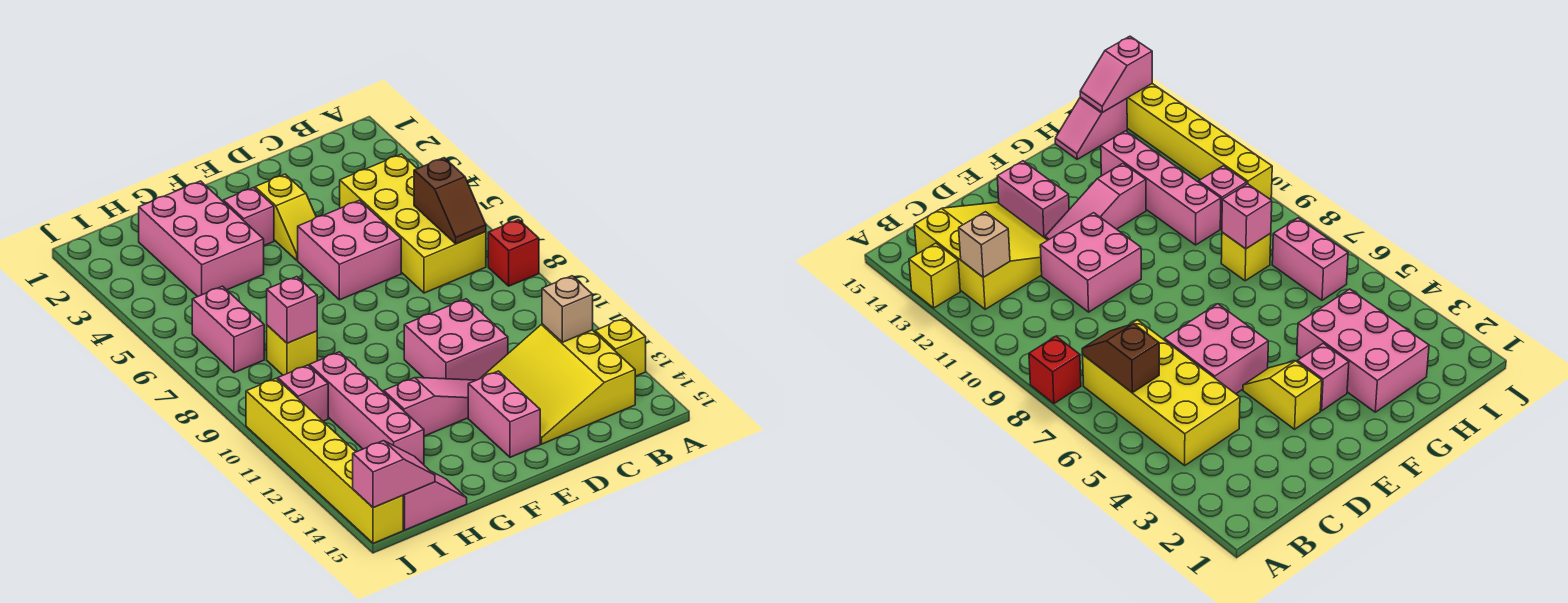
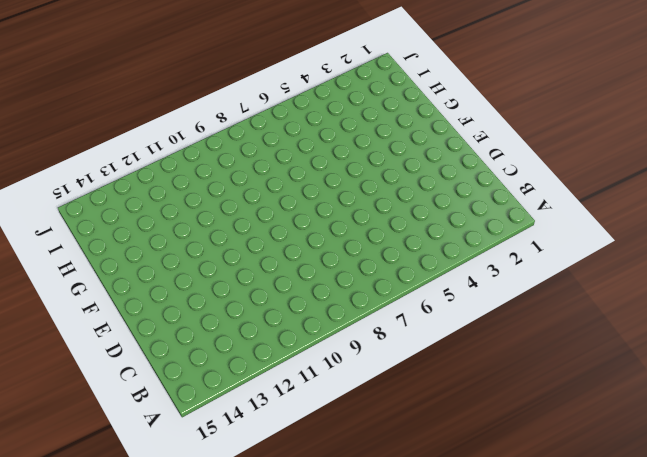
none -> red 1x1 brick [488,220,539,286]
none -> yellow 1x1 brick [595,318,646,376]
none -> yellow 2x4 brick [340,154,486,293]

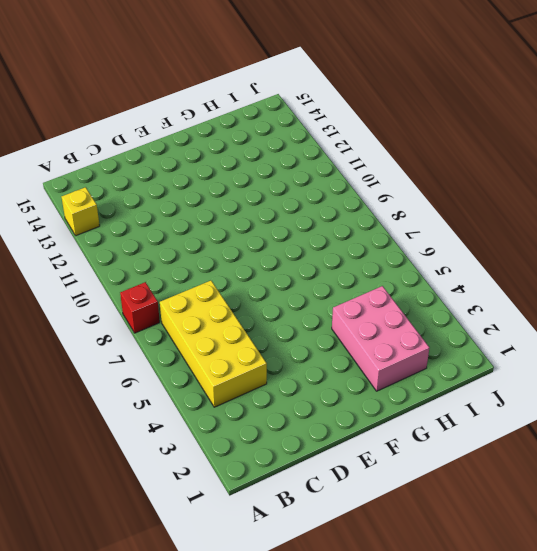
none -> yellow 3x3 slope [480,324,635,444]
none -> pink 2x2 brick [298,200,401,300]
none -> pink 2x2 brick [404,299,508,380]

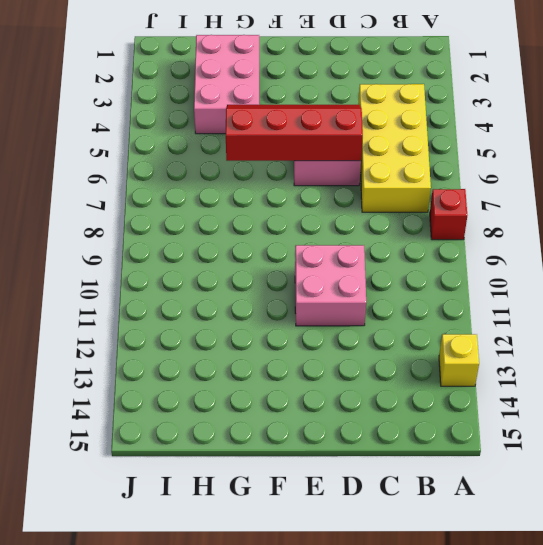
red 2x4 slope [226,105,363,161] -> none
none -> yellow 3x3 slope [480,324,635,444]
none -> yellow 1x2 slope [255,174,316,260]
none -> pink 1x3 slope [384,378,476,436]

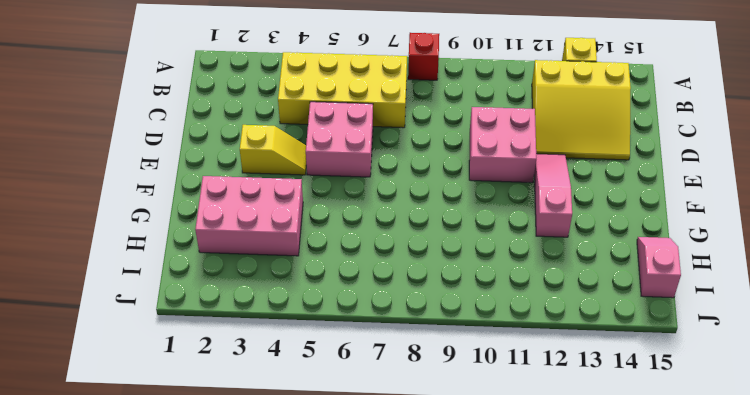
none -> pink 1x2 brick [468,371,540,457]
none -> pink 1x1 brick [223,188,274,246]
none -> yellow 1x1 brick [267,325,317,375]

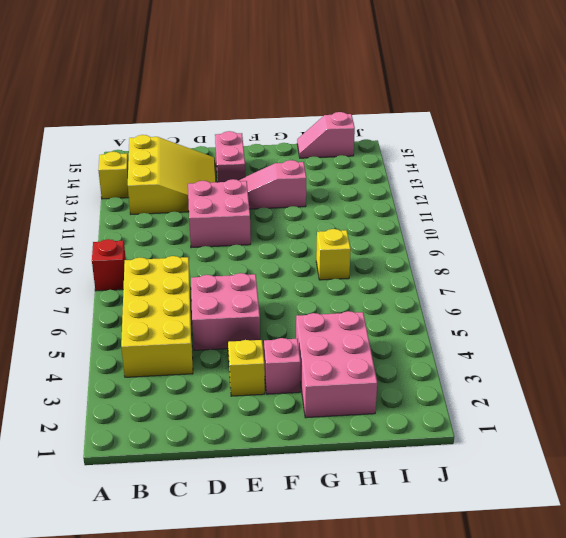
none -> pink 1x4 brick [309,352,424,465]
none -> pink 1x2 brick [192,286,264,373]
none -> pink 1x1 brick [278,365,328,421]

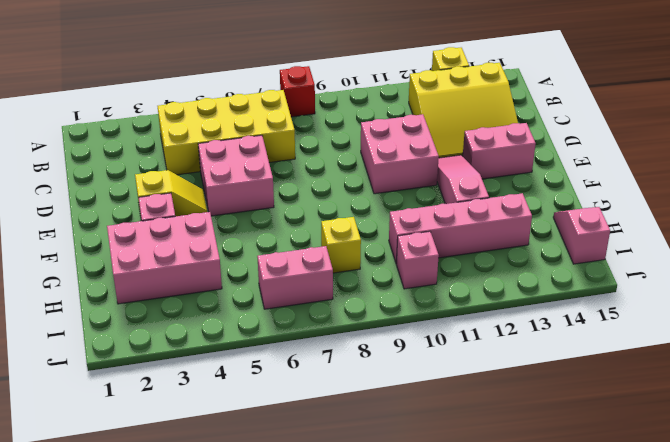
none -> yellow 1x6 brick [246,378,403,543]
none -> brown 1x2 slope [414,158,486,244]
none -> tan 1x1 brick [542,276,593,342]

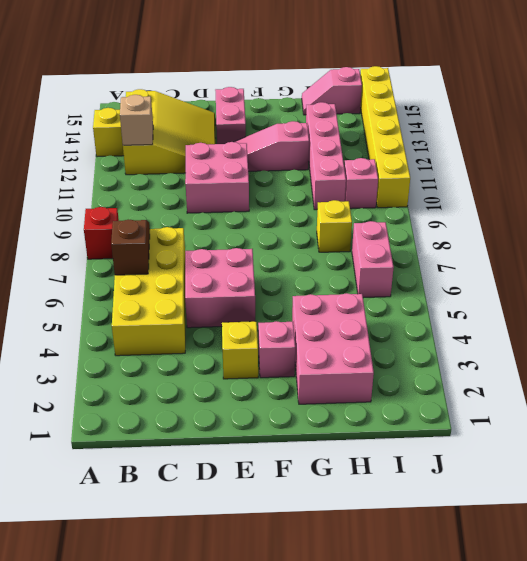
none -> pink 1x1 brick [267,277,317,343]
none -> pink 1x2 slope [353,441,435,508]

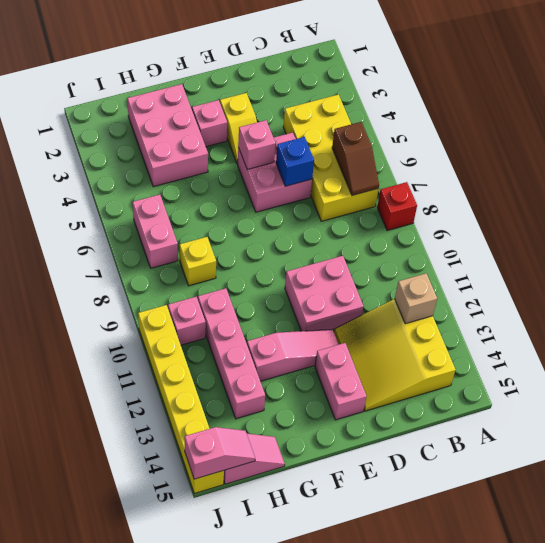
blue 1x1 brick [276,137,314,186] -> none
pink 1x1 brick [238,120,276,169] -> pink 1x1 brick moved to [267,277,317,343]
none -> yellow 1x1 brick [595,318,646,376]

